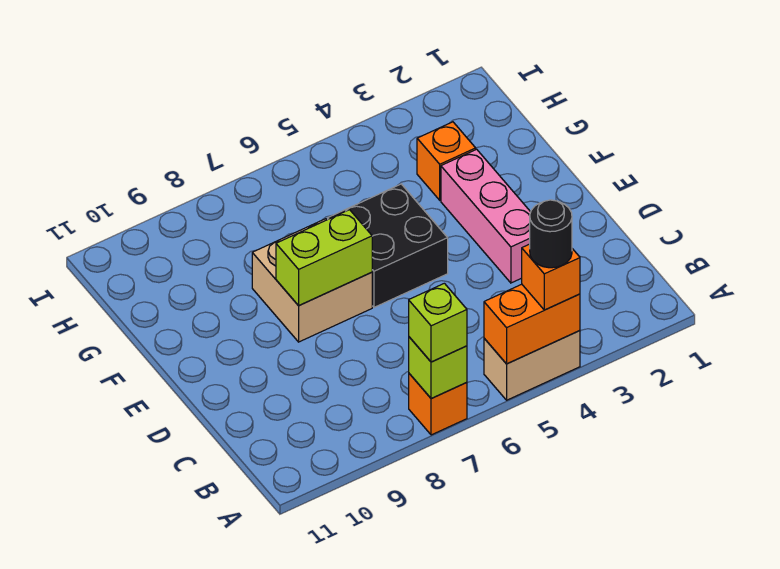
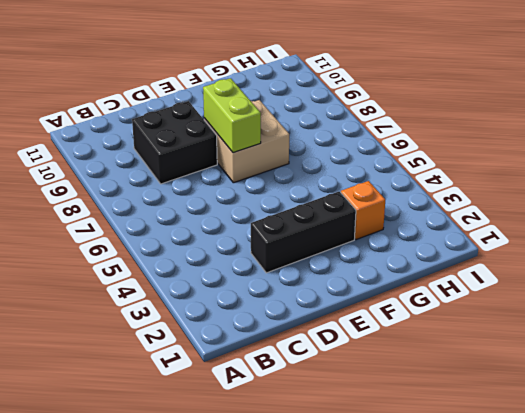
black 2x2 brick [132,101,217,184] -> black 2x2 brick moved to [328,184,448,307]
black 1x3 brick [251,191,356,273] -> pink 1x3 brick [441,149,531,283]
none -> tan 1x2 brick [484,330,580,400]
none -> orange 1x1 brick [409,374,467,435]
none -> orange 1x2 brick [484,284,580,364]

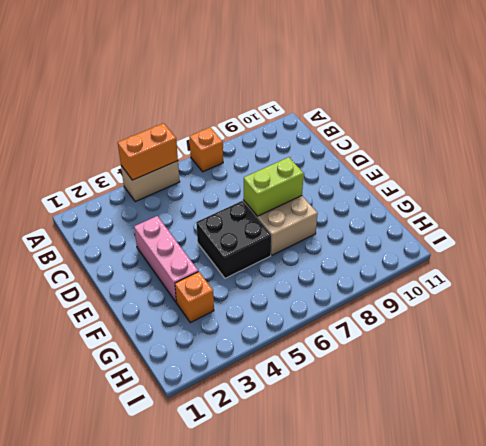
none -> lime 1x1 brick [409,337,467,399]
none -> orange 1x1 brick [522,244,580,310]
none -> lime 1x1 brick [409,283,467,362]

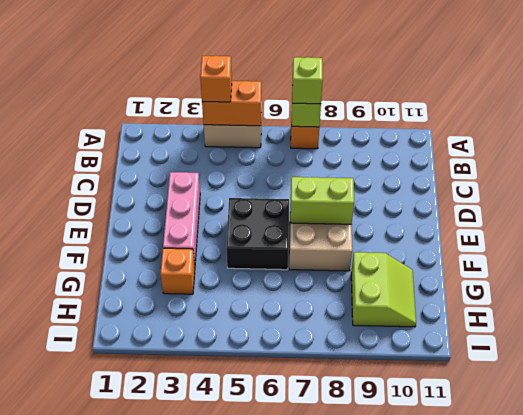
lime 2x2 slope [351,252,416,327] -> none
none -> black 1x1 round brick [530,200,572,268]

